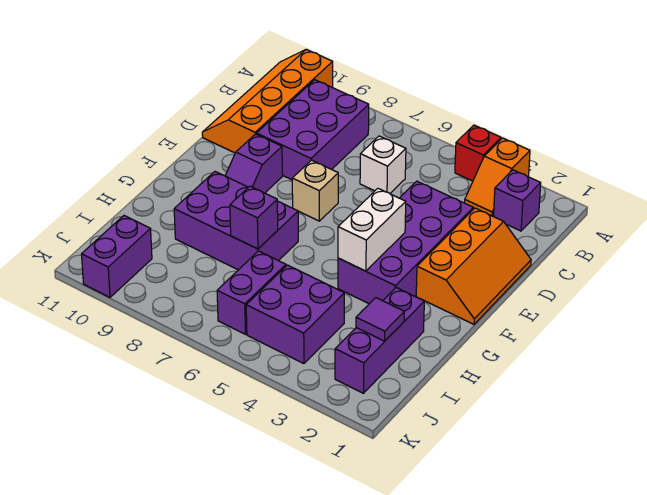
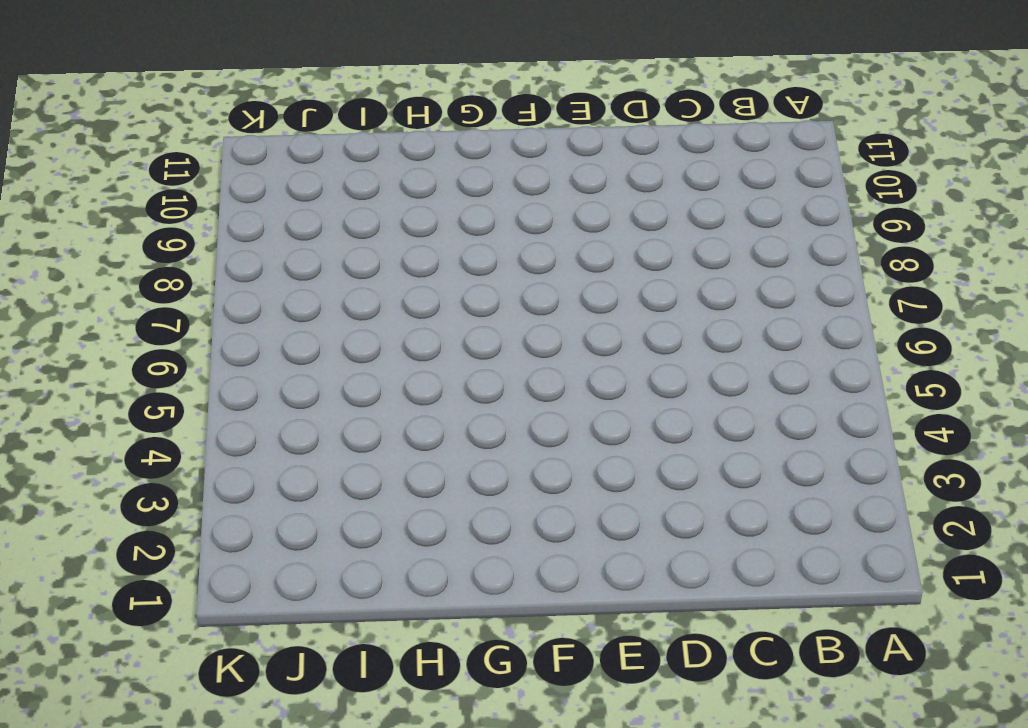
none -> orange 1x2 slope [465,138,530,216]
none -> red 1x1 brick [455,125,501,181]
none -> orange 2x4 slope [202,49,333,153]

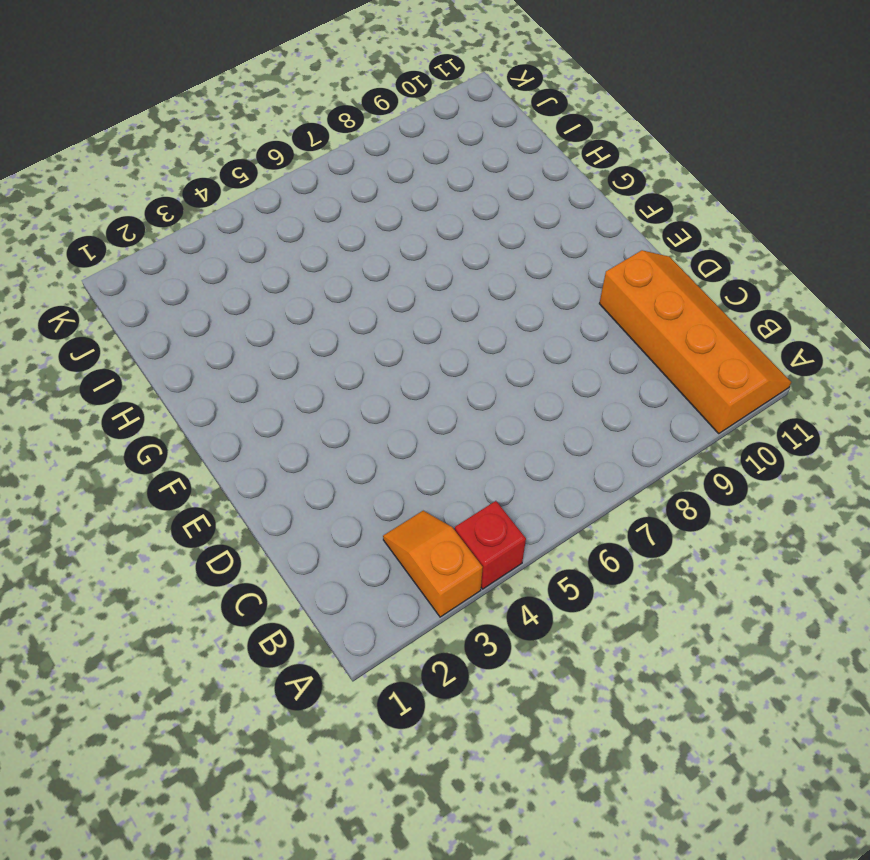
none -> purple 1x1 brick [494,170,541,231]
none -> purple 2x3 brick [257,80,369,180]
none -> white 1x1 brick [360,136,406,194]

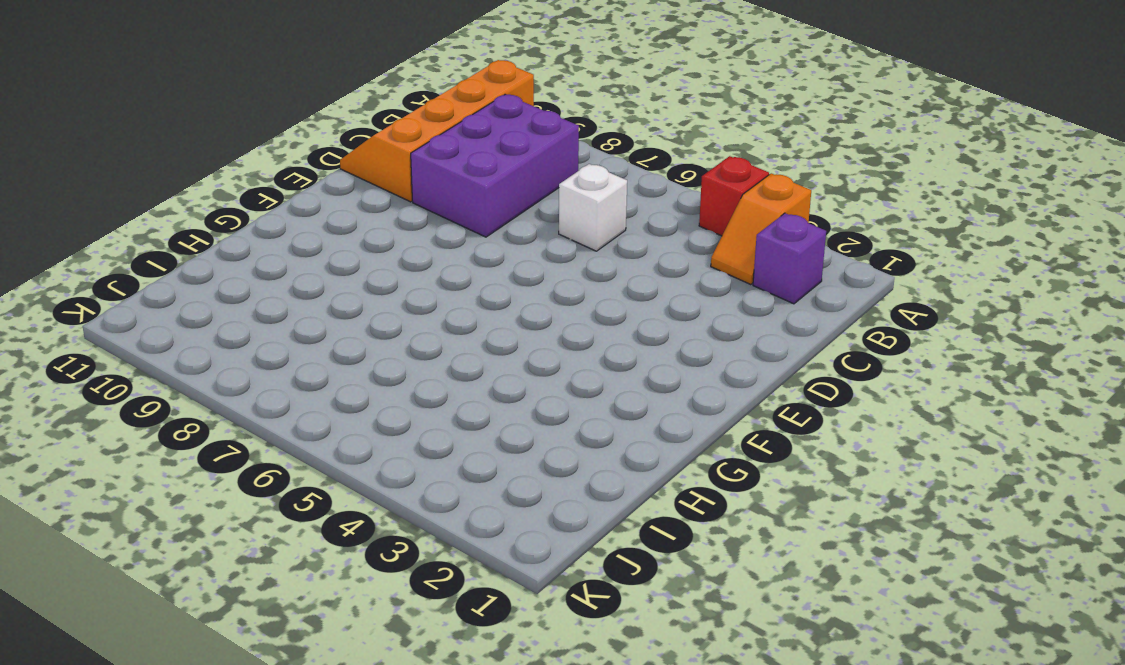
none -> orange 2x3 slope [416,208,531,324]
none -> purple 2x4 brick [338,181,473,304]
none -> tan 1x1 brick [292,160,338,221]

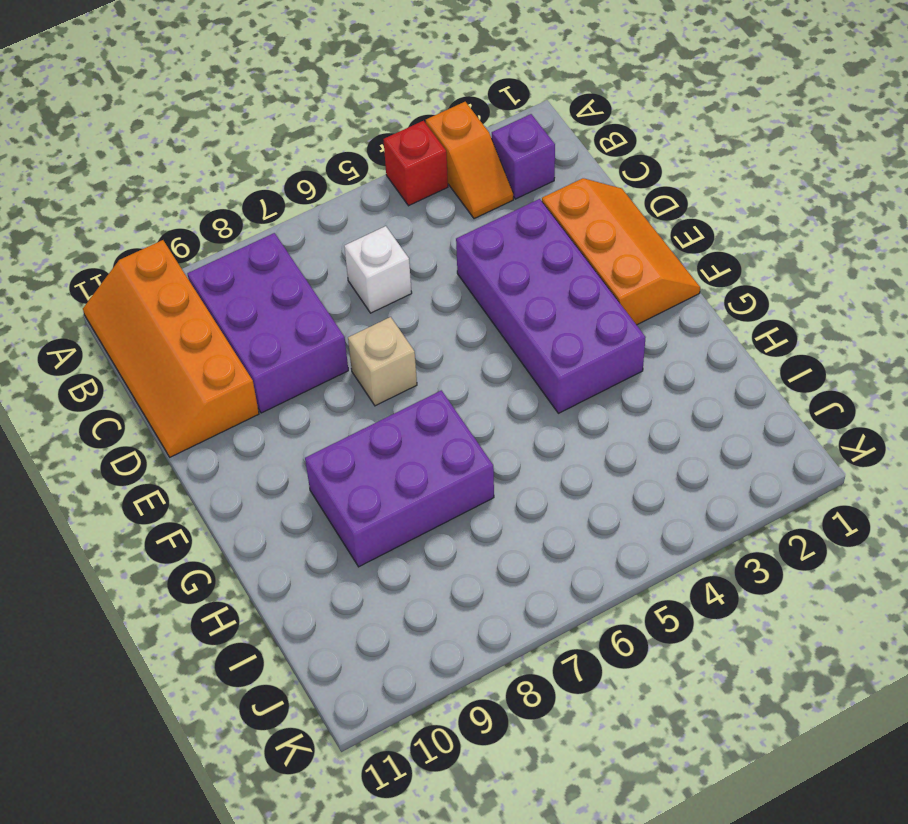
none -> purple 1x2 slope [225,134,282,193]
none -> purple 1x3 brick [335,288,424,393]
none -> purple 2x2 brick [246,265,344,364]

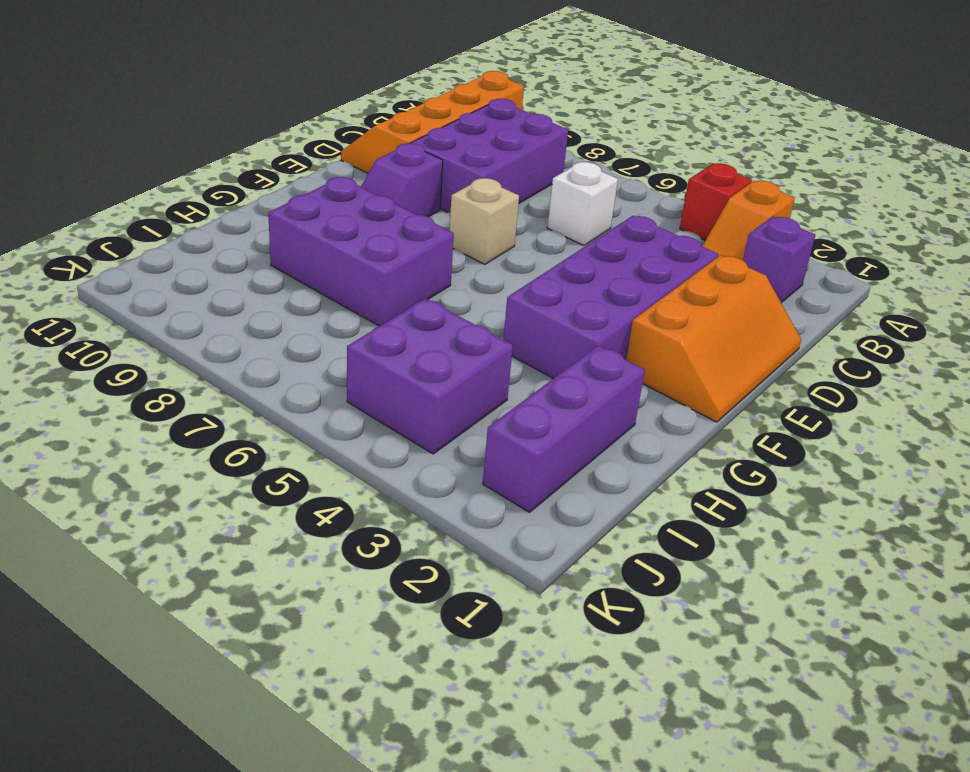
none -> purple 1x2 brick [217,251,286,334]
none -> purple 1x2 brick [82,216,152,297]
none -> white 1x2 brick [338,189,406,271]

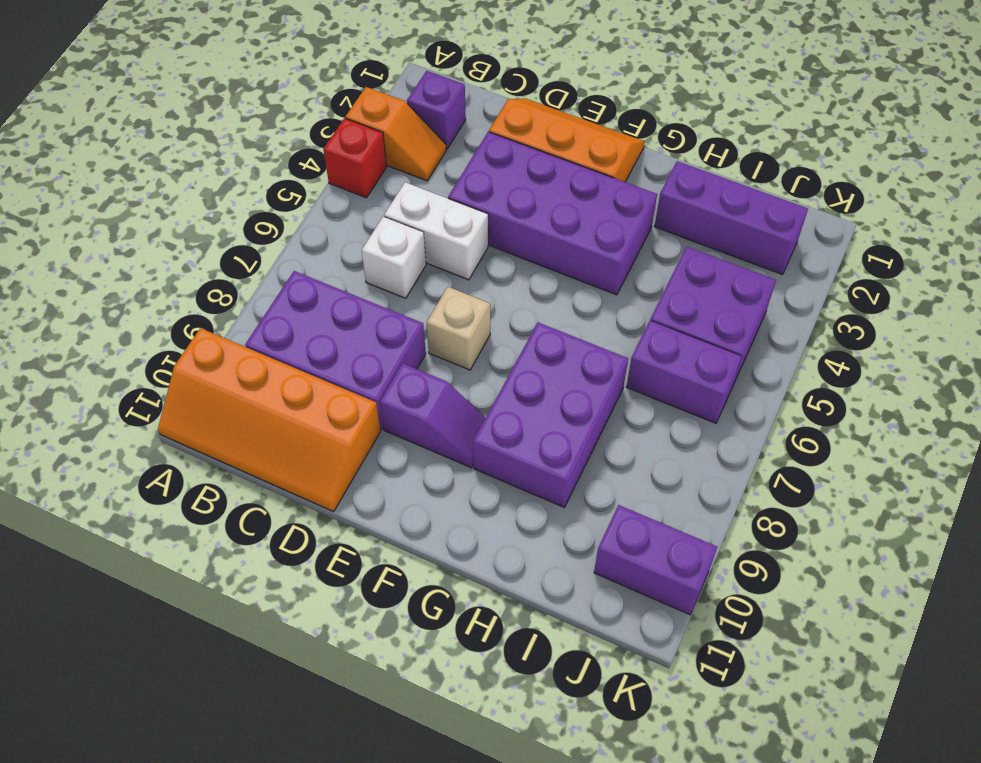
white 1x2 brick [384,182,488,280] -> white 1x2 brick moved to [338,189,406,271]
none -> purple 1x1 brick [230,186,278,249]
none -> purple 1x1 tile [356,298,404,341]

